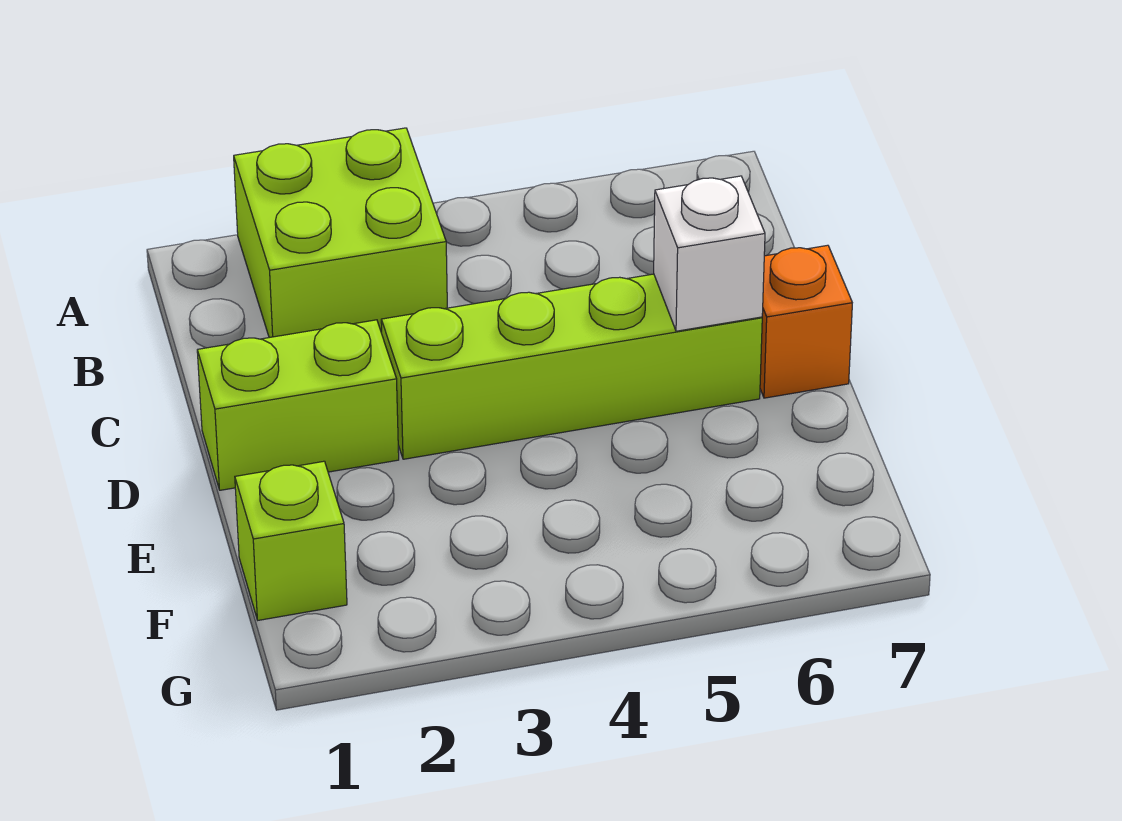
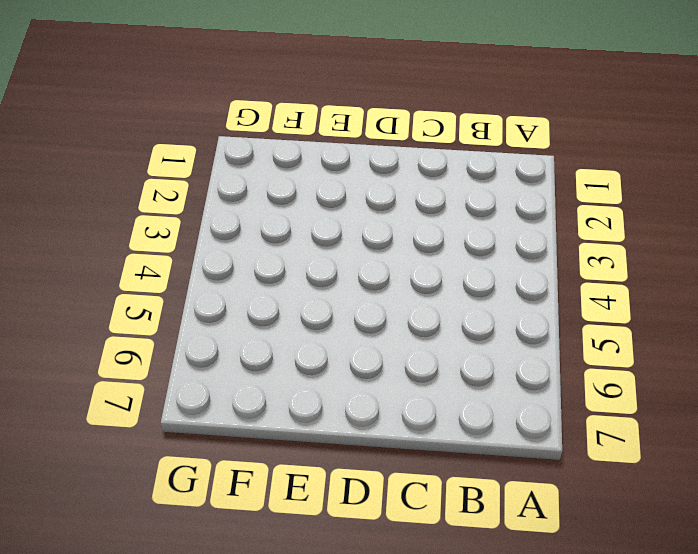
none -> lime 2x2 brick [234,128,447,338]
none -> lime 1x2 brick [197,320,399,490]

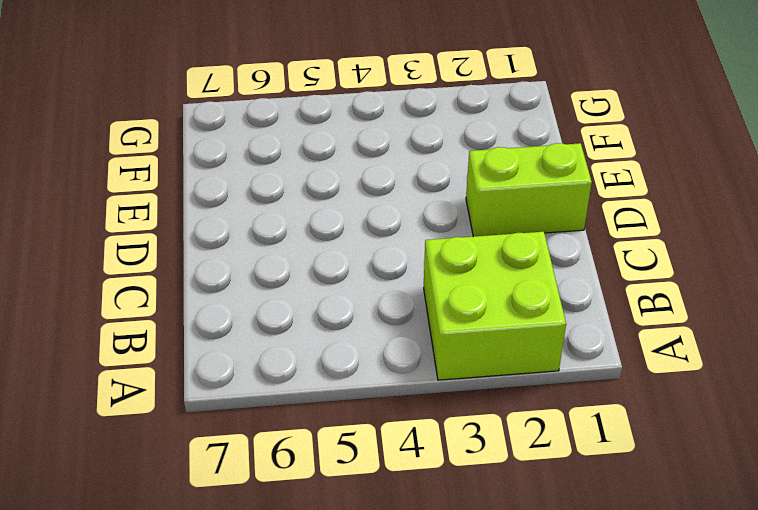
none -> lime 1x4 brick [381,274,762,459]
none -> orange 1x1 brick [760,245,852,398]

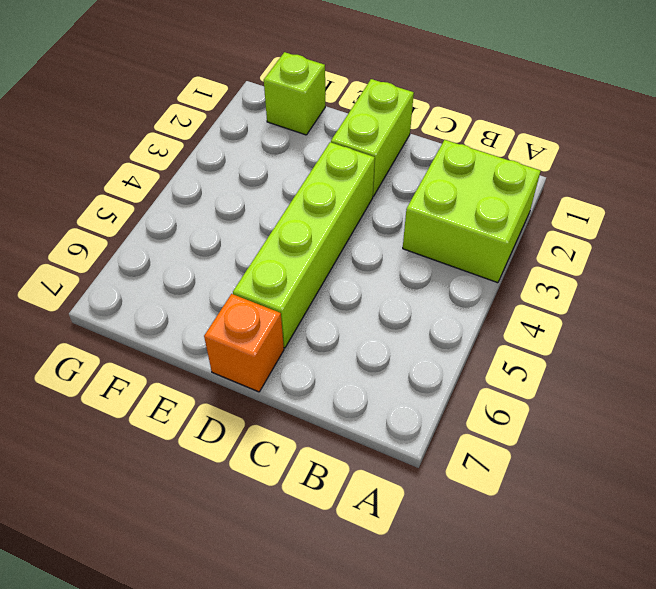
none -> white 1x1 brick [654,176,765,331]

